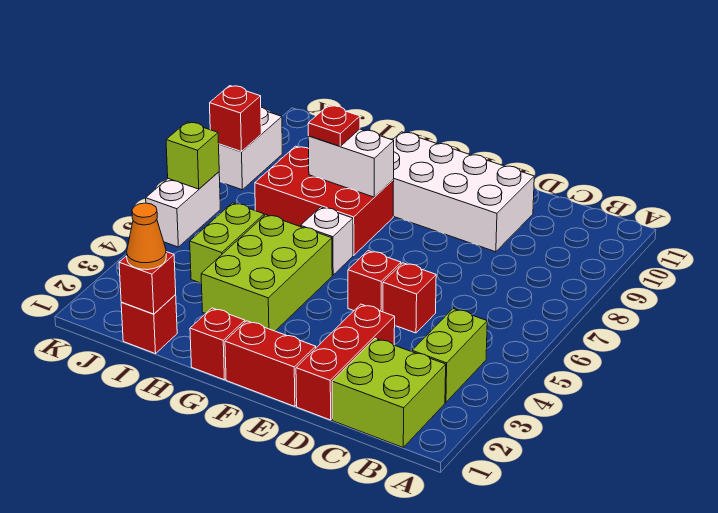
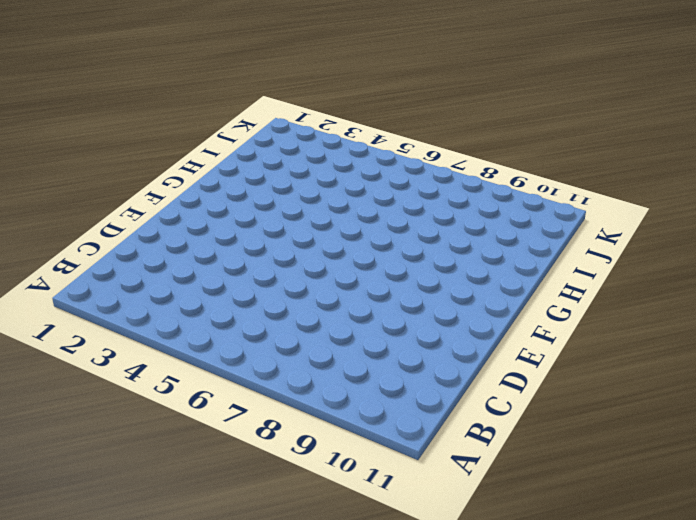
none -> lime 2x2 brick [332,338,446,447]
none -> lime 1x2 brick [412,309,487,402]
none -> red 1x3 brick [296,304,395,420]

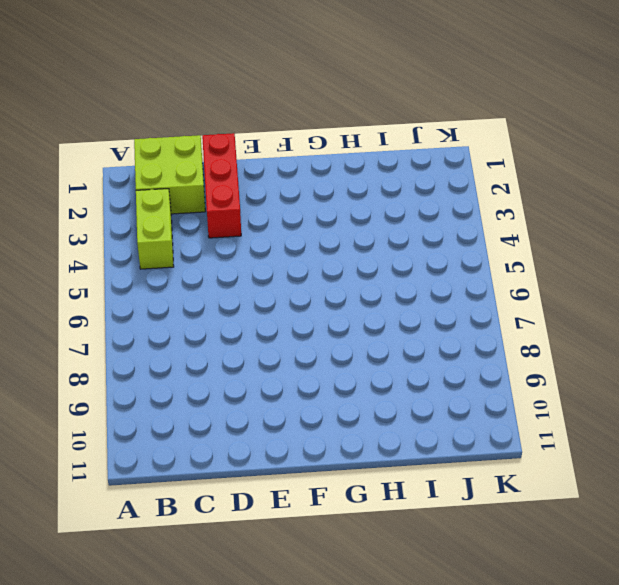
none -> red 1x1 brick [383,263,436,333]
none -> white 2x4 brick [393,132,534,252]
none -> red 1x2 brick [225,321,316,406]

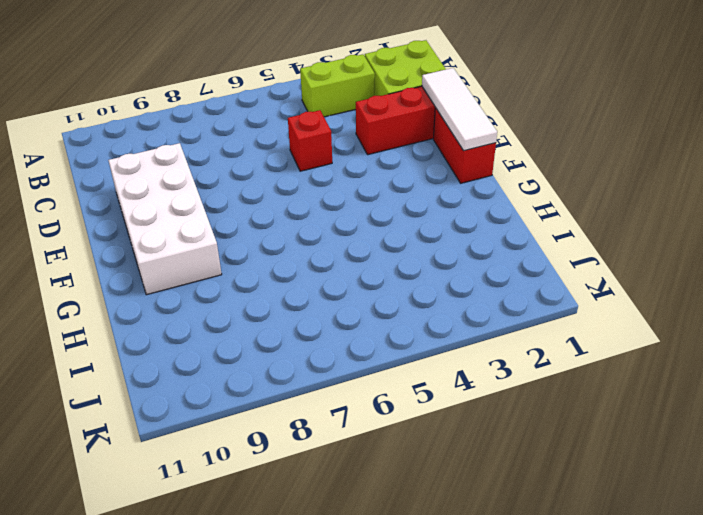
white 1x3 tile [422,68,497,151] -> none
none -> red 1x1 brick [348,251,401,312]
none -> red 1x1 brick [190,308,245,380]
none -> lime 2x3 brick [201,215,332,331]

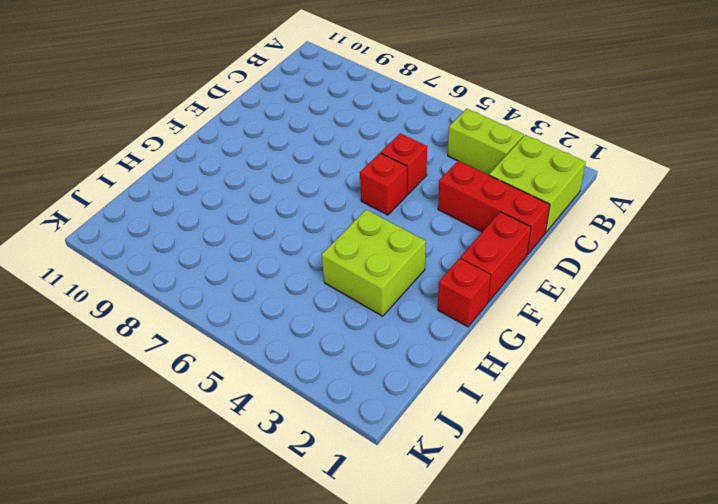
lime 2x2 brick [322,210,426,316] -> lime 2x3 brick [201,215,332,331]
none -> white 2x4 brick [393,132,534,252]
none -> white 1x1 brick [301,207,353,275]
none -> red 2x3 brick [255,146,394,255]

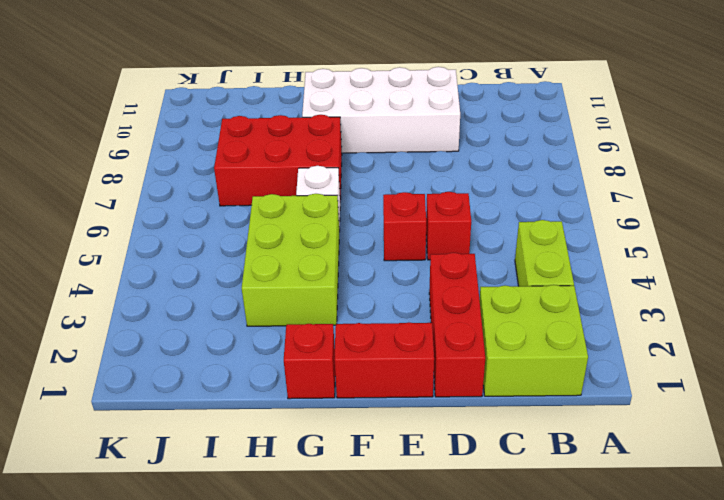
none -> red 1x1 brick [121,295,177,354]
none -> lime 1x2 brick [190,203,264,283]
none -> white 1x2 brick [146,172,220,247]

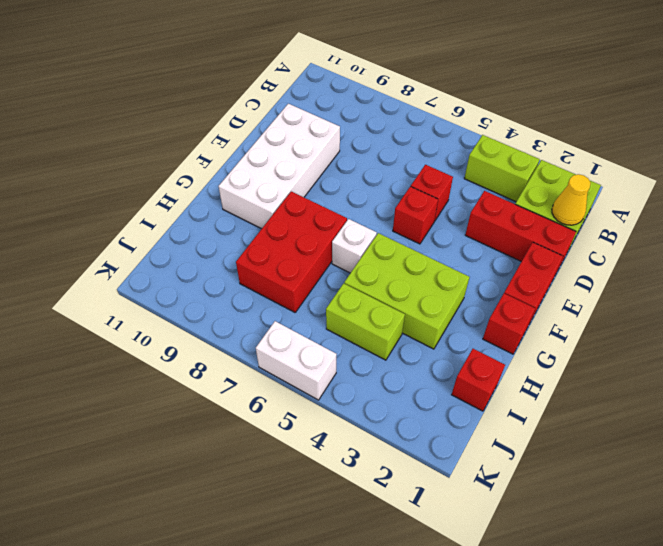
yellow 1x1 cone [552,174,591,225] -> none
none -> white 1x2 brick [219,108,282,190]
none -> white 1x2 brick [308,129,394,197]
none -> red 1x1 brick [119,252,176,314]

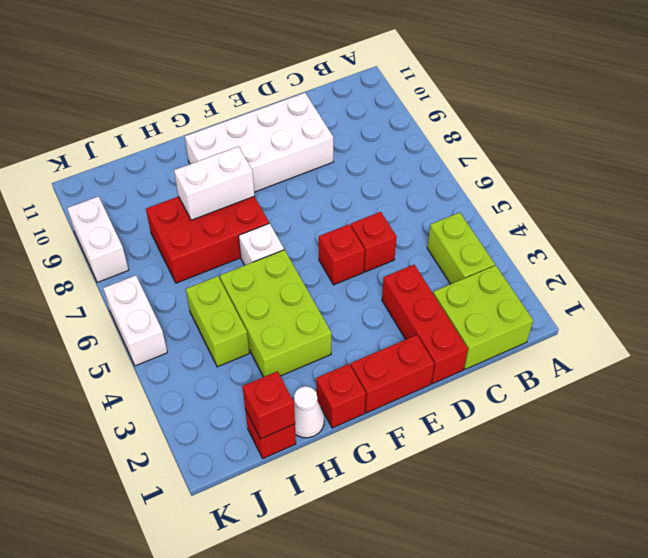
white 1x1 cone [294,386,324,438] -> none
none -> lime 1x1 brick [166,122,219,189]
none -> red 1x1 brick [210,86,261,152]
none -> red 1x1 plate [308,105,360,146]

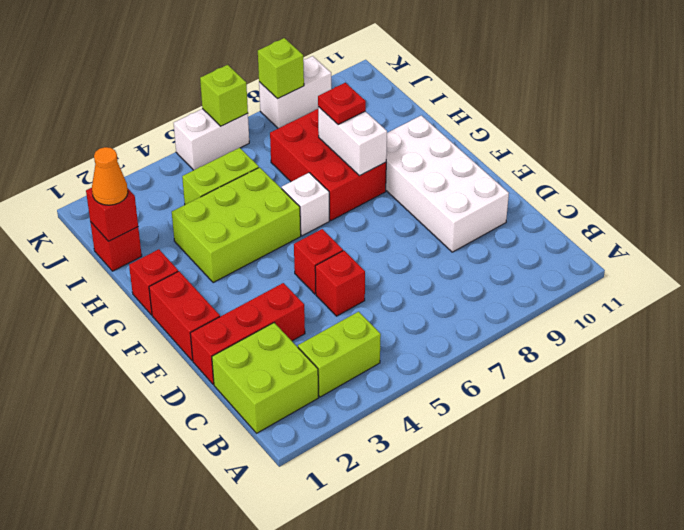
lime 1x1 brick [258,38,304,99] -> red 1x1 brick [210,86,261,152]

